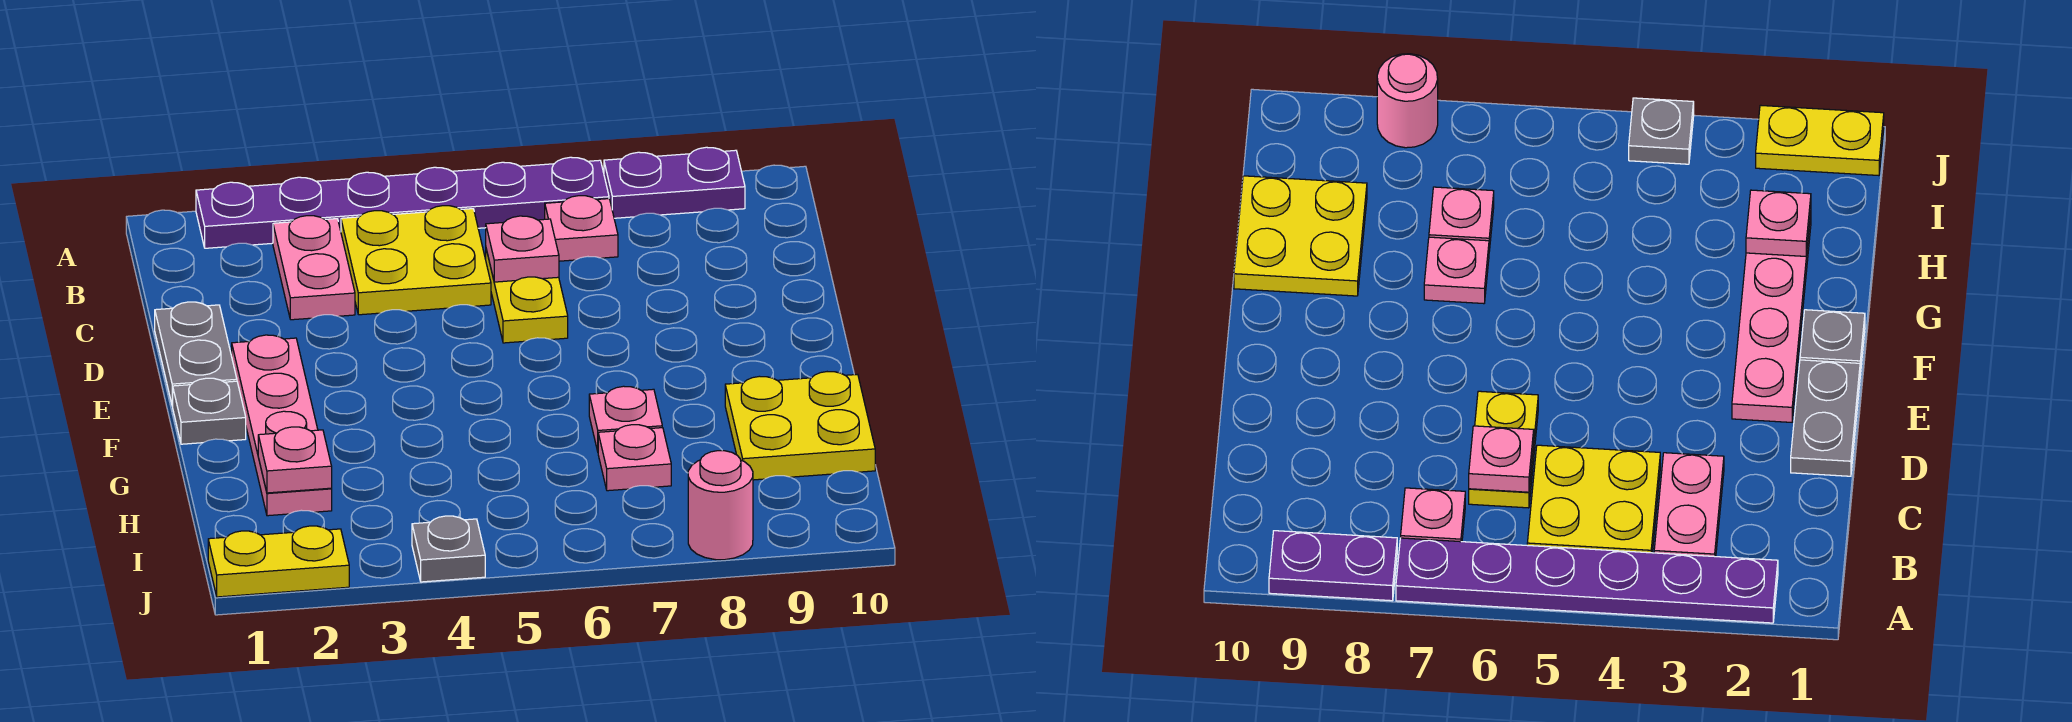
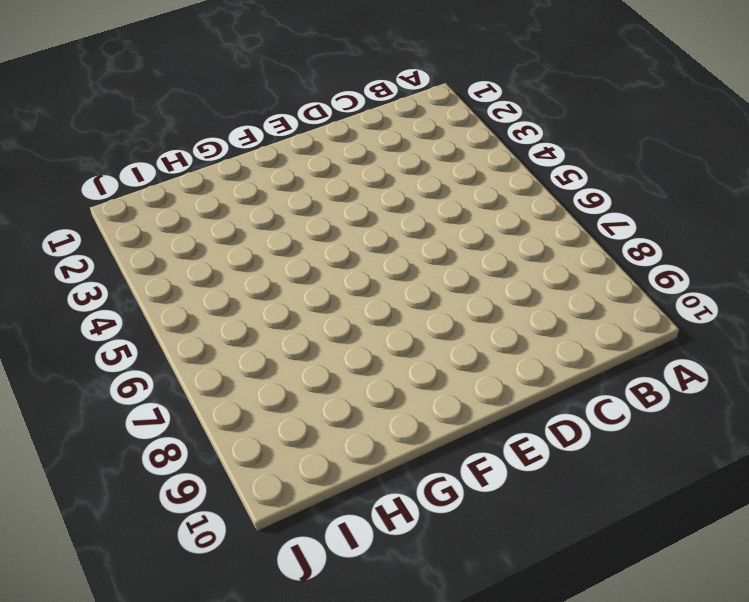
none -> purple 1x6 plate [196,157,609,248]
none -> purple 1x2 plate [604,147,745,218]
none -> pink 1x2 plate [273,216,355,320]

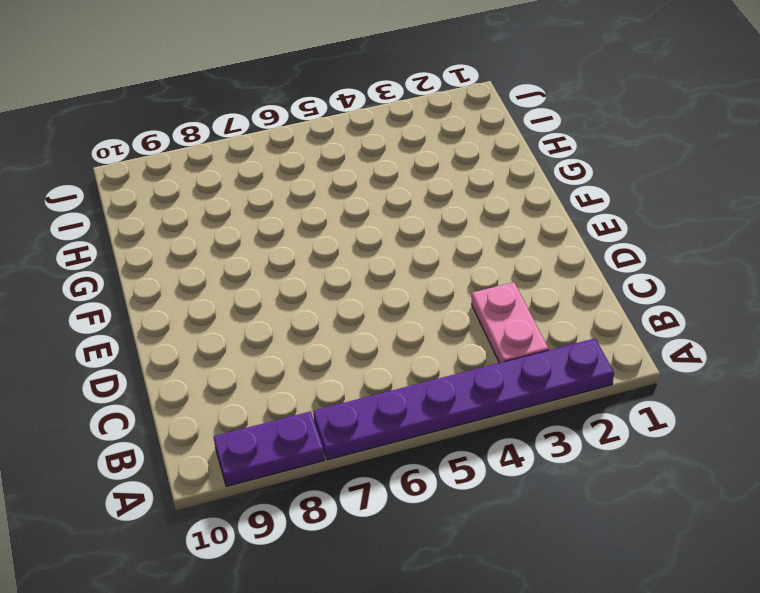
none -> yellow 2x2 plate [341,206,491,315]
none -> pink 1x1 plate [545,196,618,261]
none -> yellow 1x2 plate [486,249,568,343]

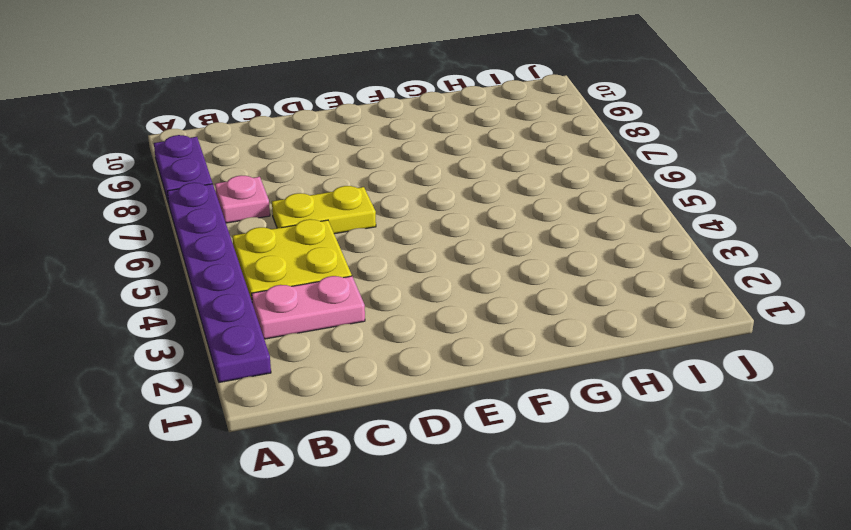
none -> grey 1x2 plate [155,302,237,406]
none -> pink 1x4 plate [232,335,332,516]
none -> grey 1x1 plate [173,378,246,444]

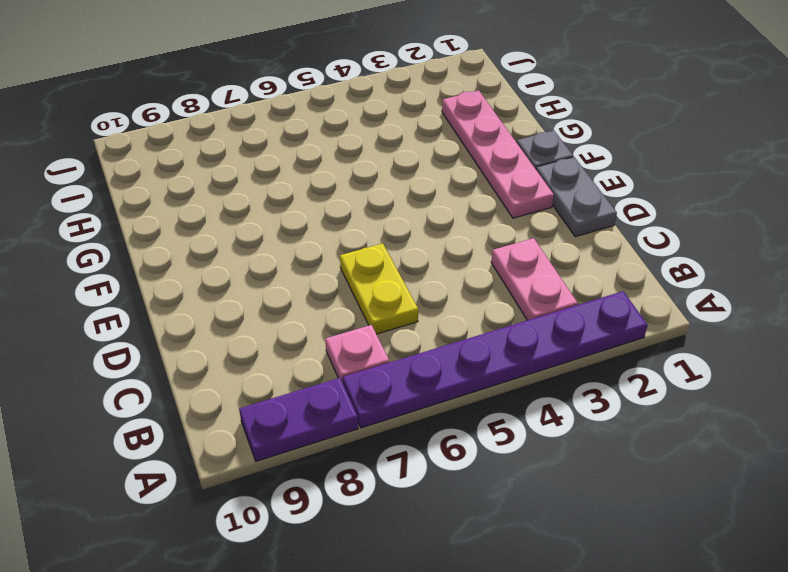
none -> yellow 2x2 plate [341,206,491,315]
none -> pink 1x1 plate [589,386,662,451]
none -> yellow 2x2 plate [725,372,875,480]

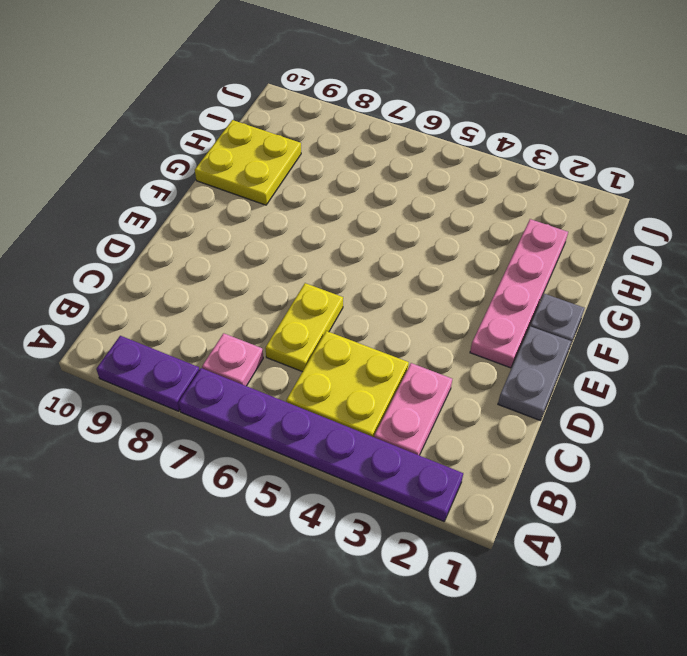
none -> pink 1x1 plate [589,386,662,451]
none -> pink 1x1 plate [598,425,671,491]
none -> yellow 1x2 plate [208,526,349,597]

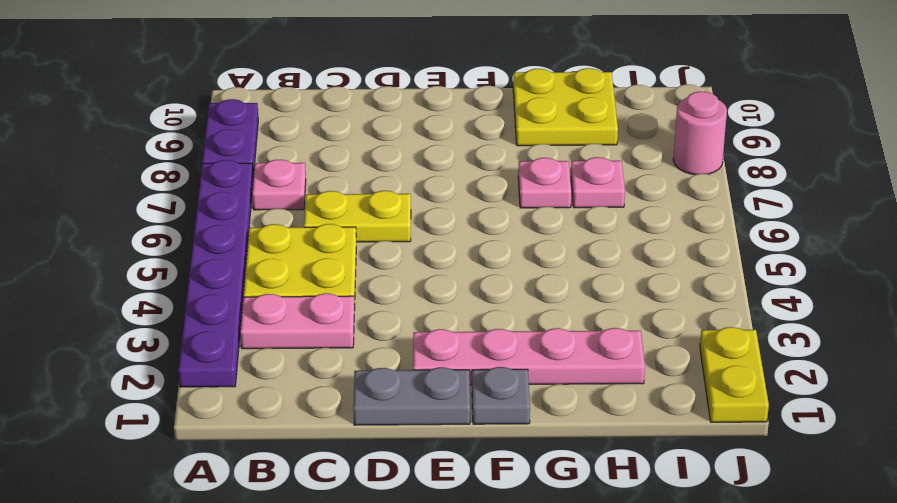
none -> grey 1x1 plate [412,516,485,582]
none -> pink 1x1 plate [486,216,559,282]
none -> pink 1x1 plate [258,427,332,493]

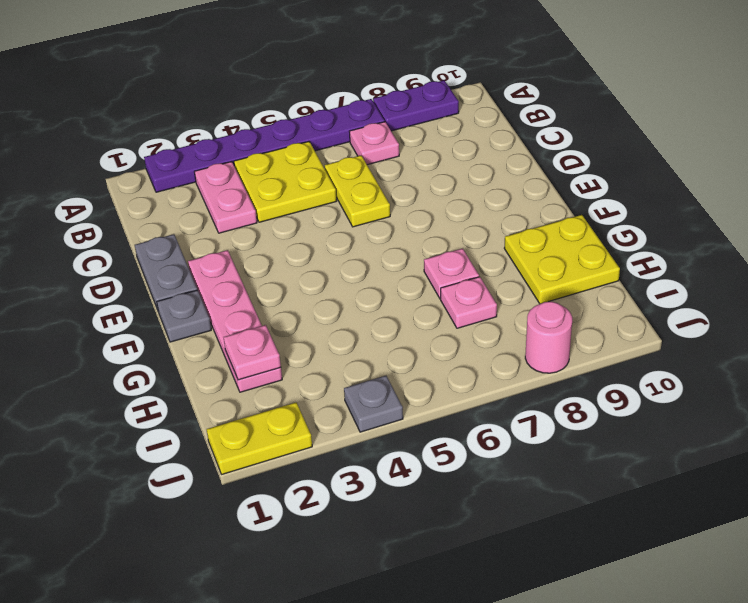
none -> pink 1x1 plate [486,216,559,282]

